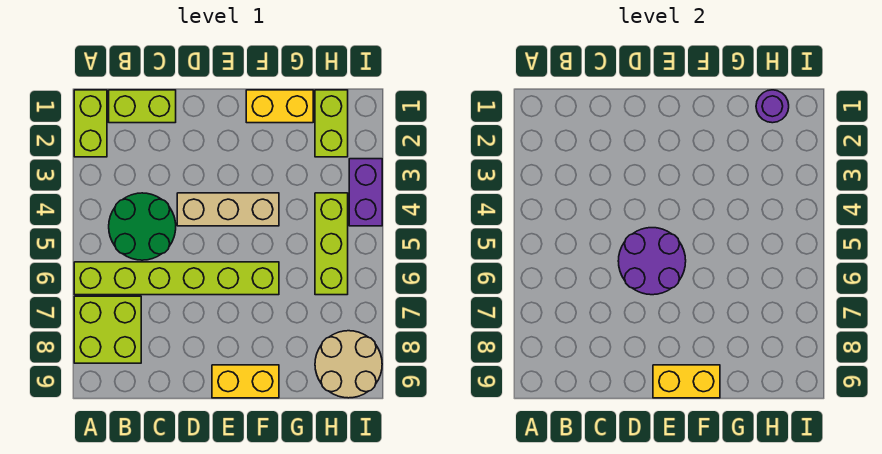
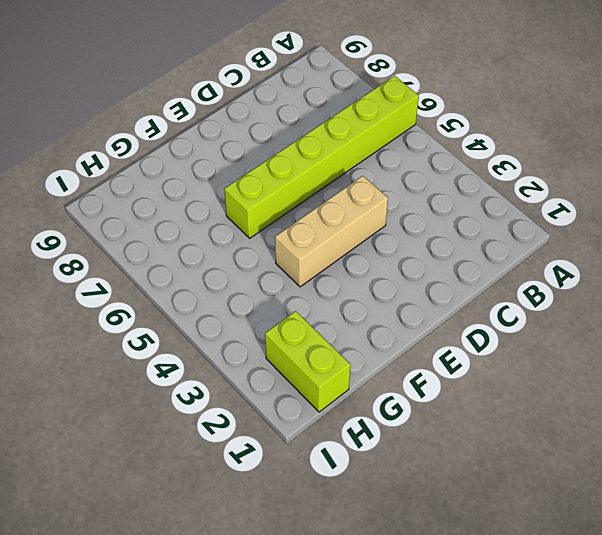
none -> lime 1x2 brick [74,90,107,157]
none -> lime 2x2 brick [74,296,141,363]
none -> lime 1x2 brick [109,90,176,123]

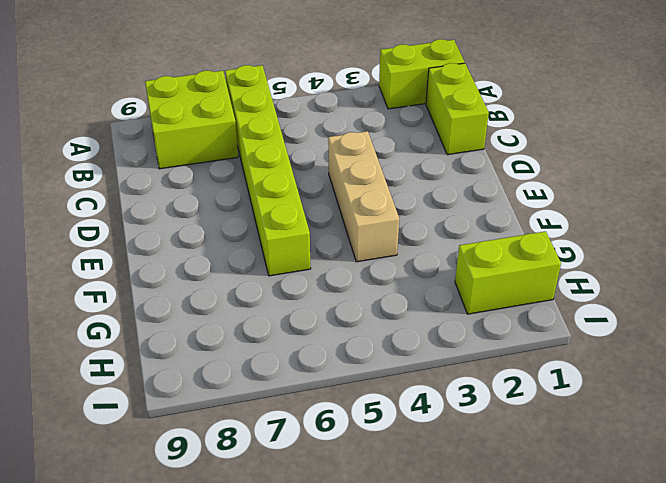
none -> green 2x2 round brick [109,193,176,260]
none -> yellow 1x2 brick [212,365,279,398]
none -> yellow 1x2 brick [246,90,313,123]

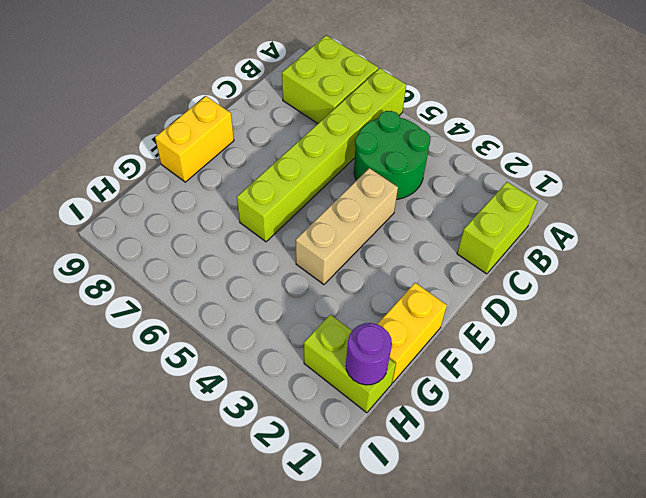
none -> lime 1x2 brick [74,90,107,157]
none -> lime 1x3 brick [315,193,348,295]
none -> tan 2x2 round brick [315,331,382,398]

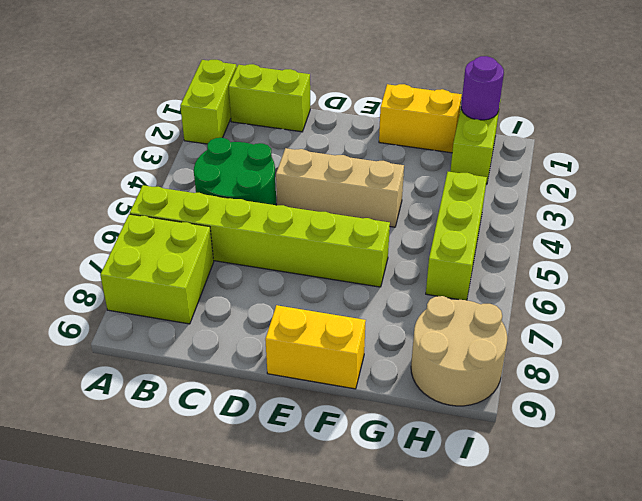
none -> purple 1x2 brick [349,159,382,226]
none -> purple 2x2 round brick [618,228,686,295]
none -> yellow 1x2 brick [653,365,720,398]

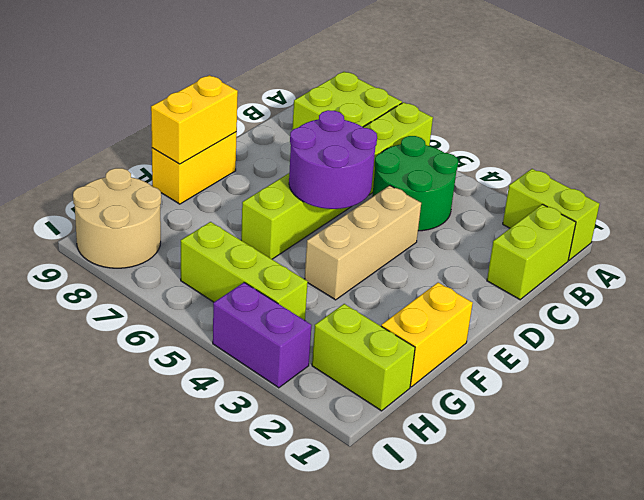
none -> purple 1x1 round brick [756,90,789,123]

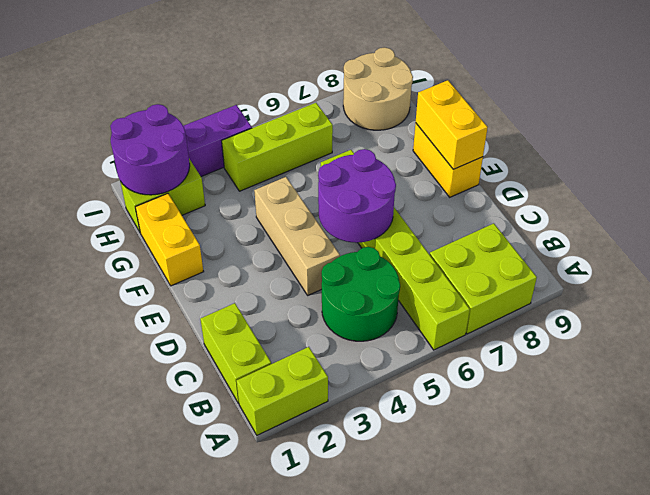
purple 2x2 round brick [110,104,190,195] -> purple 1x1 round brick [756,90,789,123]

